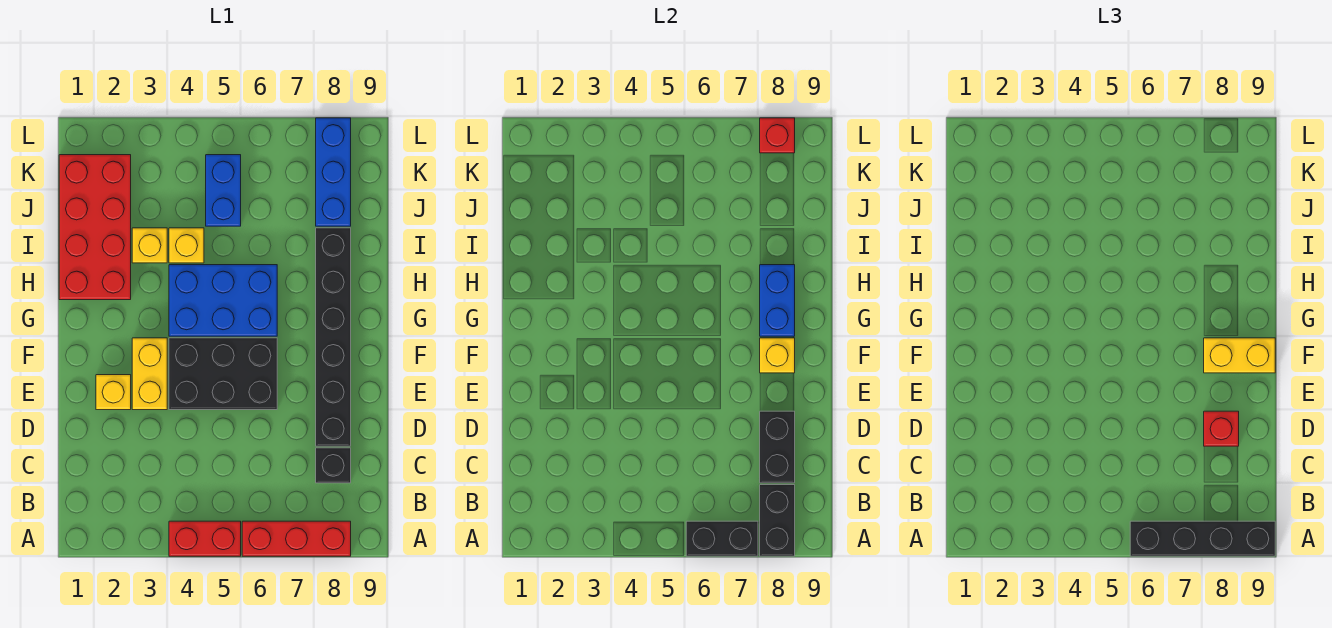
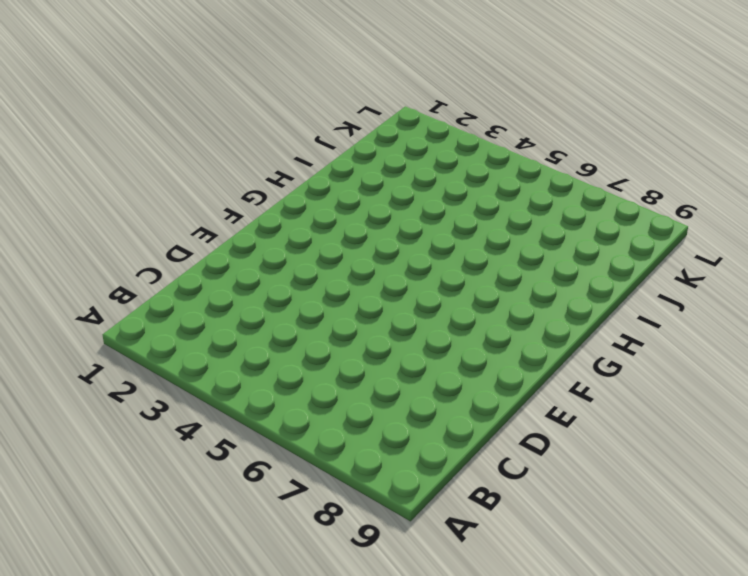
none -> red 1x2 brick [169,521,241,556]
none -> red 1x3 brick [242,521,351,556]
none -> black 1x1 brick [316,448,351,483]

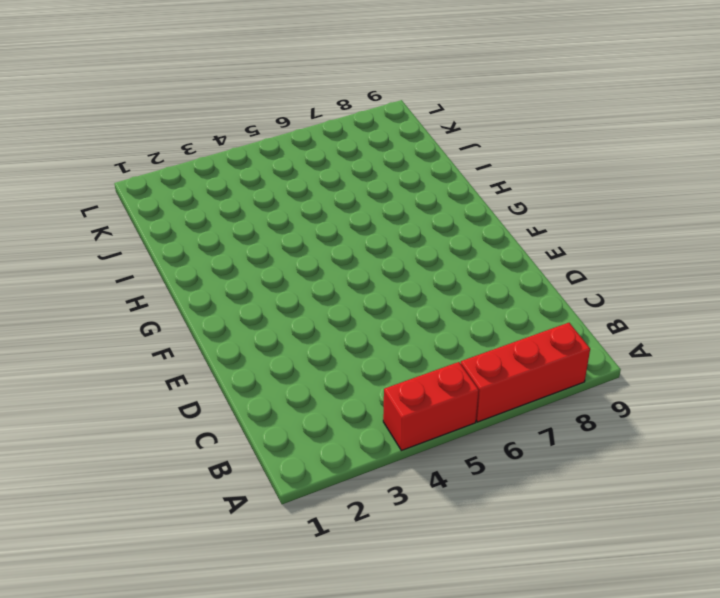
none -> black 1x1 brick [316,448,351,483]
none -> black 1x6 brick [316,228,351,446]
none -> yellow 1x1 brick [96,375,131,410]

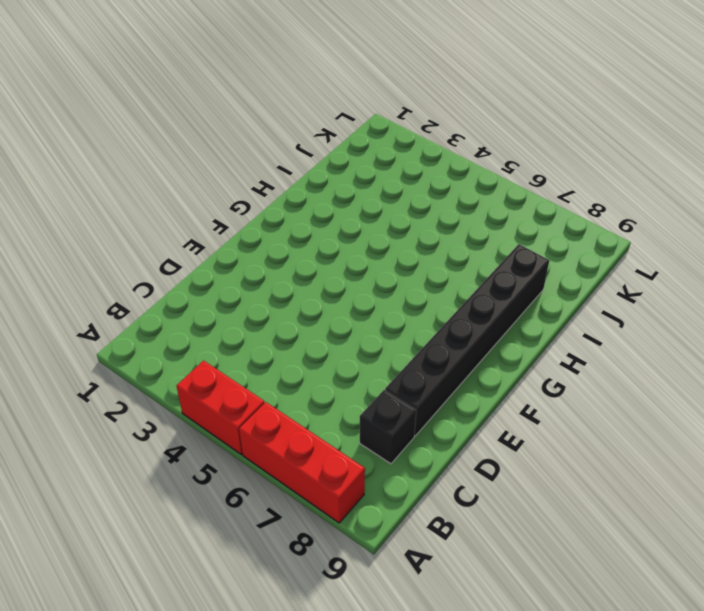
none -> yellow 1x1 brick [96,375,131,410]
none -> yellow 1x2 brick [132,338,167,410]
none -> black 2x3 brick [169,338,277,410]

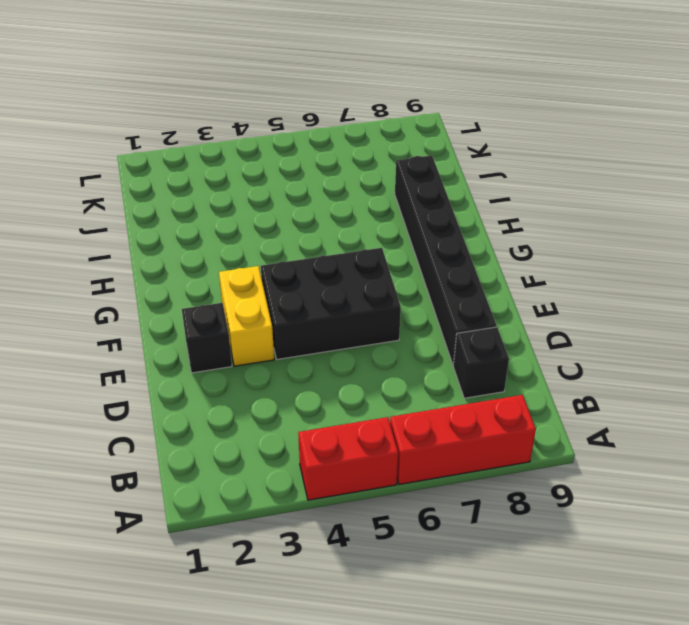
black 1x1 brick [182,303,232,373] -> yellow 1x1 brick [96,375,131,410]
none -> blue 2x3 brick [169,265,277,336]
none -> red 2x4 brick [59,155,131,300]
none -> yellow 1x1 brick [132,228,167,263]

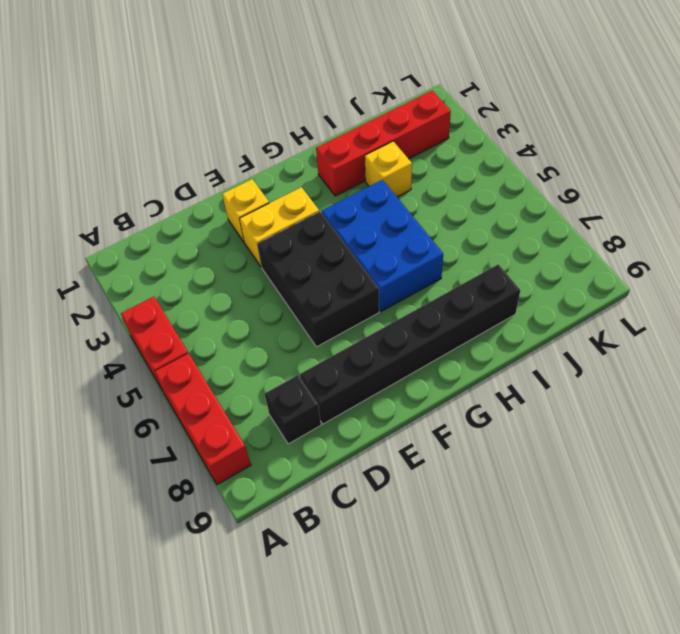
red 1x4 brick [316,91,451,196] -> red 2x4 brick [59,155,131,300]
none -> yellow 1x1 brick [169,228,204,263]
none -> blue 1x2 brick [206,155,241,226]
none -> blue 1x3 brick [316,118,351,226]

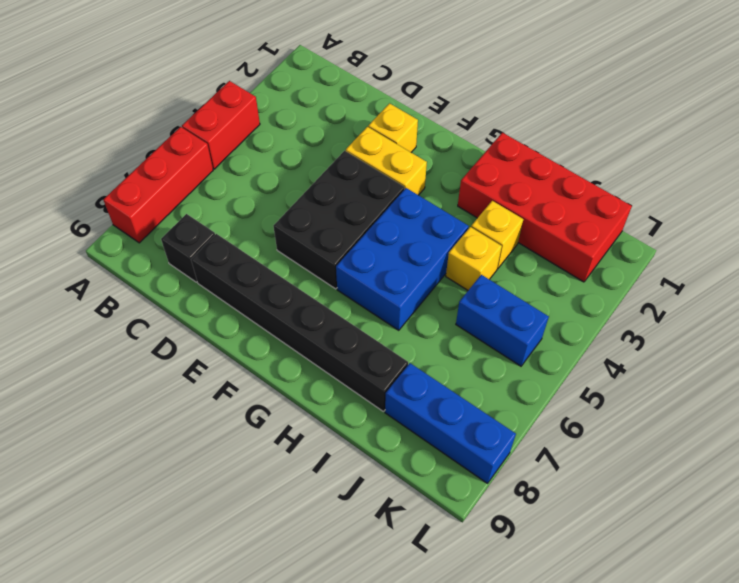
none -> black 1x2 brick [686,521,758,556]
none -> black 1x2 brick [760,485,795,556]
none -> black 1x2 brick [760,411,795,483]

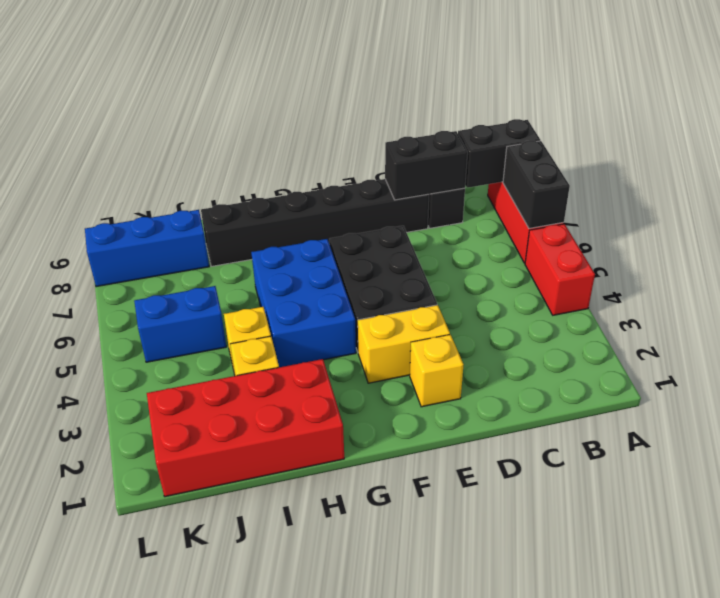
none -> yellow 1x1 brick [760,338,795,373]
none -> blue 1x2 brick [760,265,795,336]
none -> red 1x1 brick [760,118,795,153]

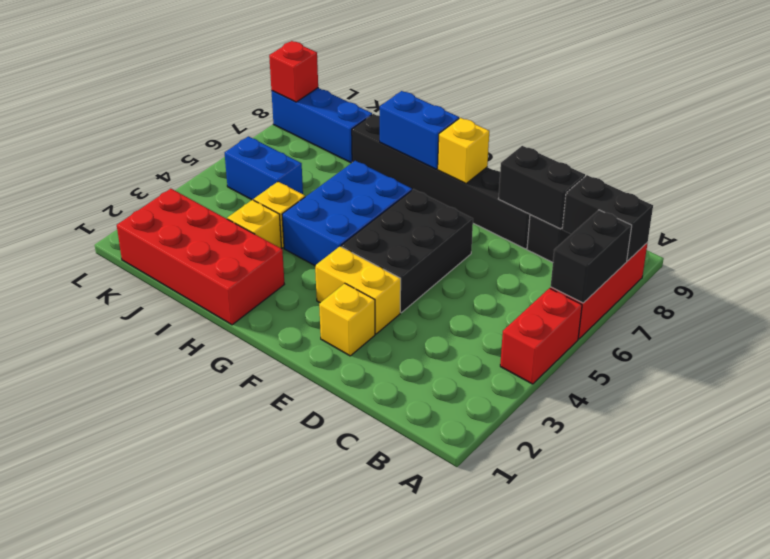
none -> black 1x4 brick [1130,521,1275,556]
none -> red 1x1 brick [1204,411,1239,446]
none -> yellow 1x2 brick [1204,338,1275,373]

